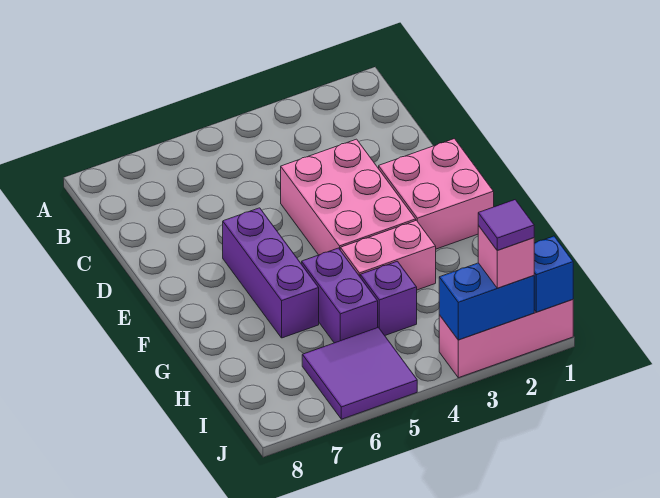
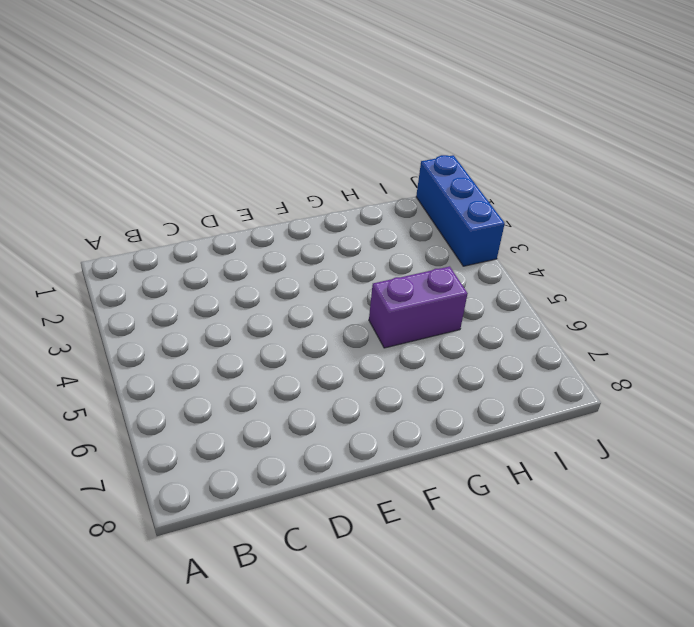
blue 1x3 brick [416,155,505,266] -> pink 1x3 brick [439,300,573,378]
none -> pink 2x3 brick [281,139,416,255]
none -> pink 2x2 brick [379,139,494,249]
none -> purple 1x3 brick [223,208,319,338]

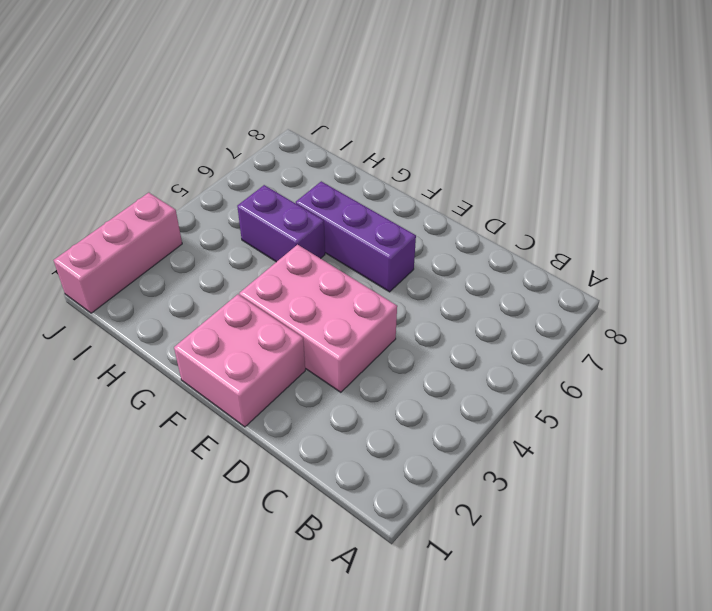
none -> pink 1x2 brick [340,220,436,290]
none -> purple 1x1 brick [360,261,417,335]
none -> purple 2x2 tile [302,327,417,419]

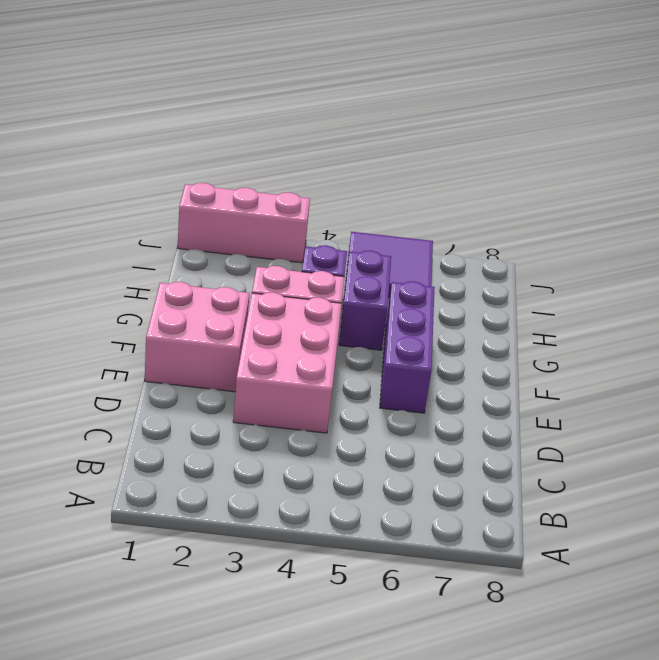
none -> blue 1x1 brick [534,236,573,312]
none -> blue 1x2 brick [439,263,534,340]
none -> pink 1x1 brick [478,225,534,288]

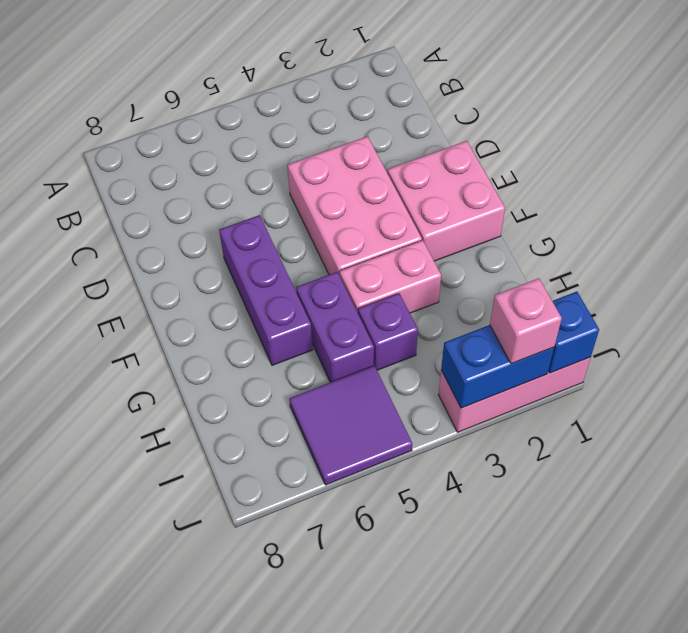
none -> purple 1x1 tile [478,200,534,250]

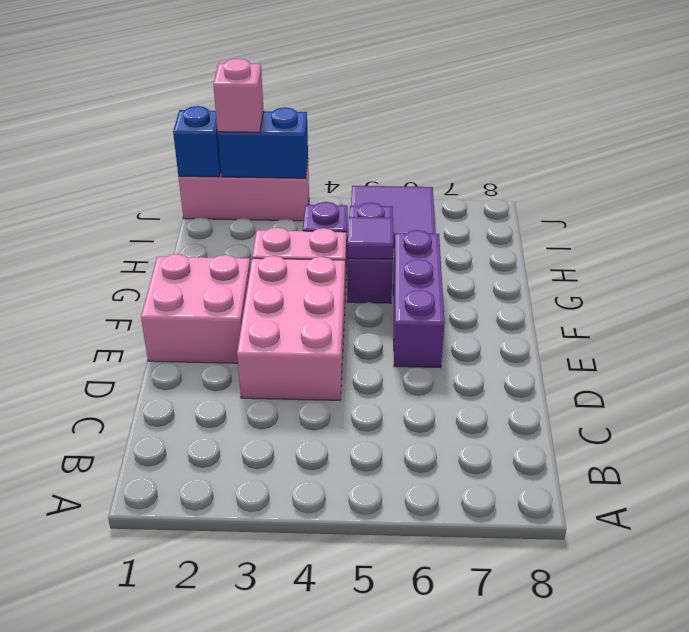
purple 1x1 tile [347,217,393,259] -> purple 1x1 tile moved to [478,200,534,250]

